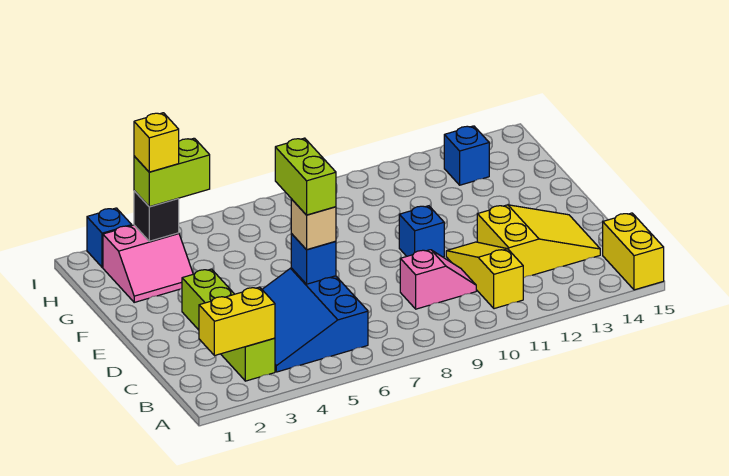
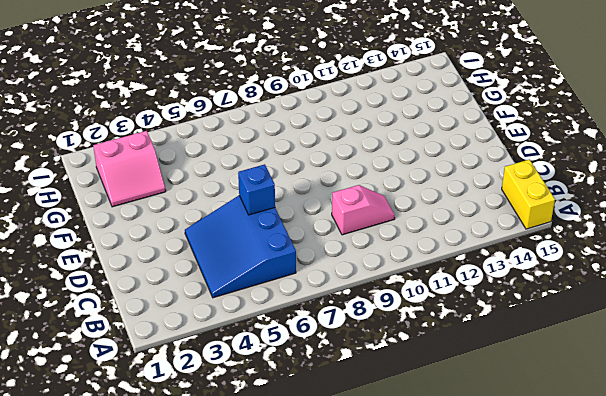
none -> lime 1x4 brick [182,269,275,381]
none -> yellow 1x3 slope [446,242,523,309]
none -> yellow 2x3 slope [477,205,600,278]

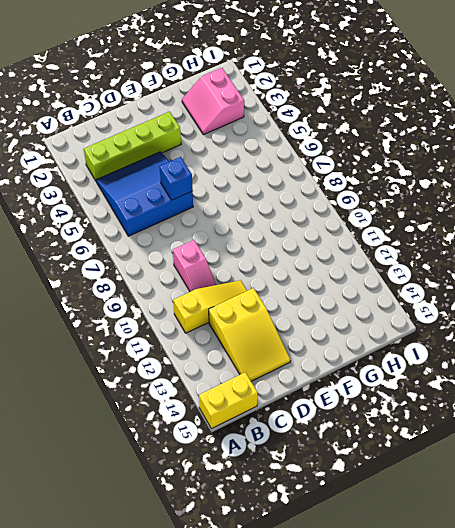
none -> blue 1x1 brick [399,206,444,257]
none -> blue 1x1 brick [444,126,489,185]
none -> blue 1x1 brick [87,208,132,267]

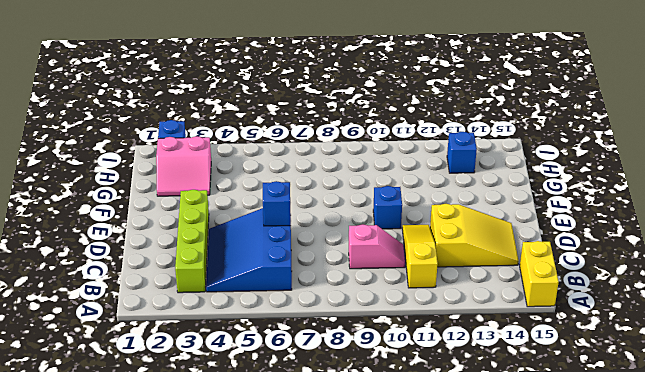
none -> yellow 1x2 brick [199,287,275,356]
none -> black 1x1 brick [134,191,179,241]
none -> tan 1x1 brick [291,199,336,250]

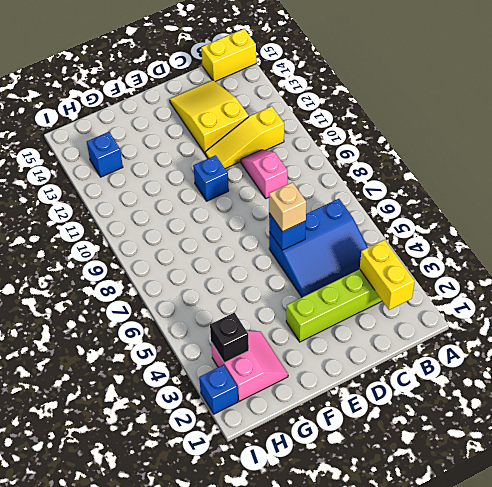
none -> lime 1x2 brick [134,138,210,207]
none -> lime 1x2 brick [275,138,336,215]
none -> yellow 1x1 brick [134,113,179,172]

